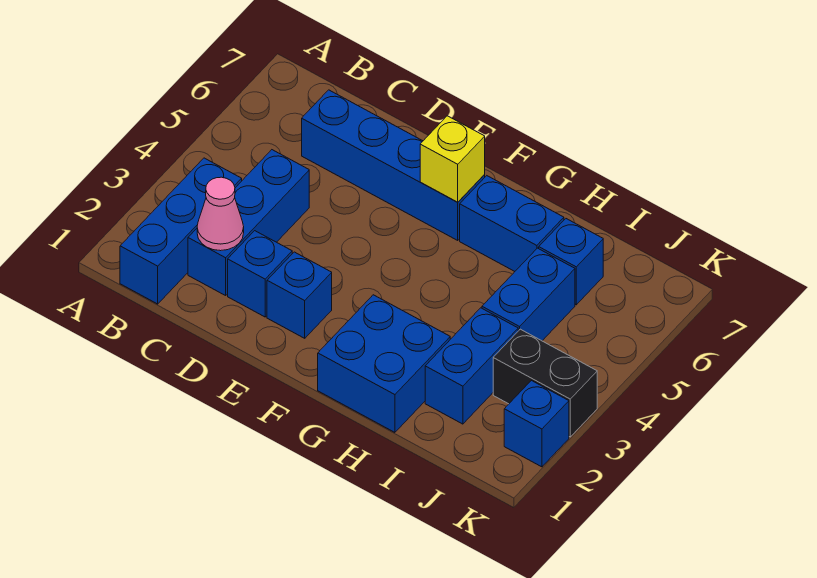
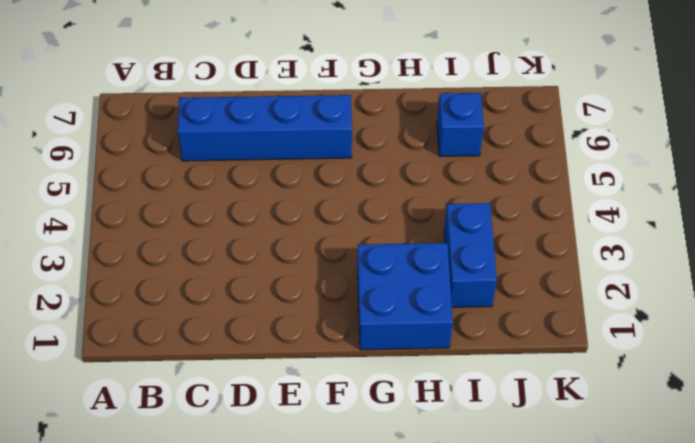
none -> blue 1x3 brick [120,158,242,304]
none -> blue 1x3 brick [188,150,309,296]
none -> blue 1x1 brick [228,231,292,317]

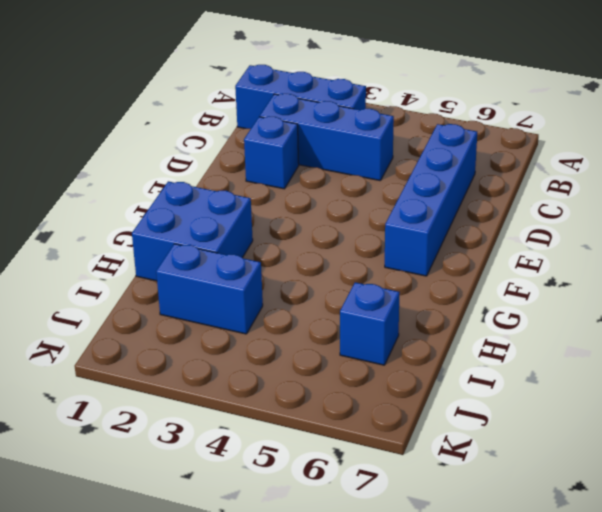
none -> blue 1x1 brick [267,252,332,338]
none -> blue 1x2 brick [460,176,564,271]
none -> blue 1x2 brick [482,248,575,341]

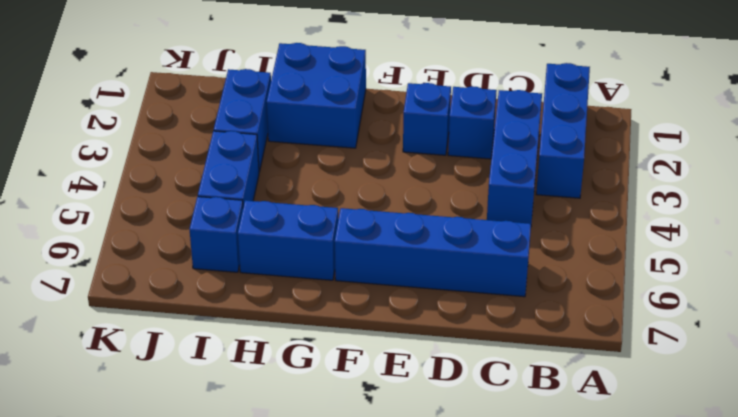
none -> black 1x2 brick [493,329,597,437]
none -> blue 1x1 brick [504,381,569,467]
none -> pink 1x1 cone [197,177,244,251]

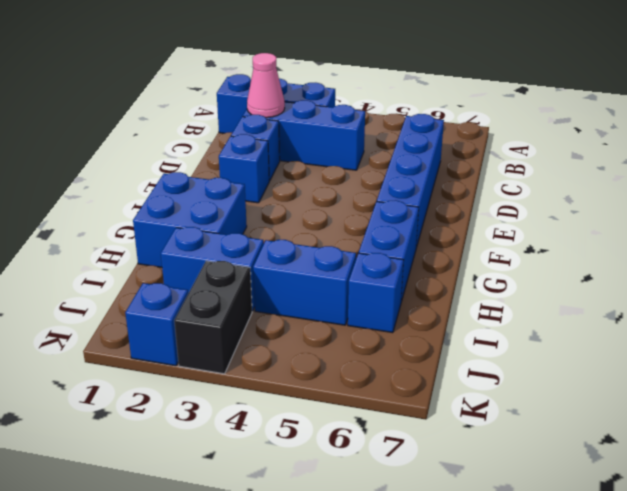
none -> yellow 1x1 brick [420,116,485,202]

